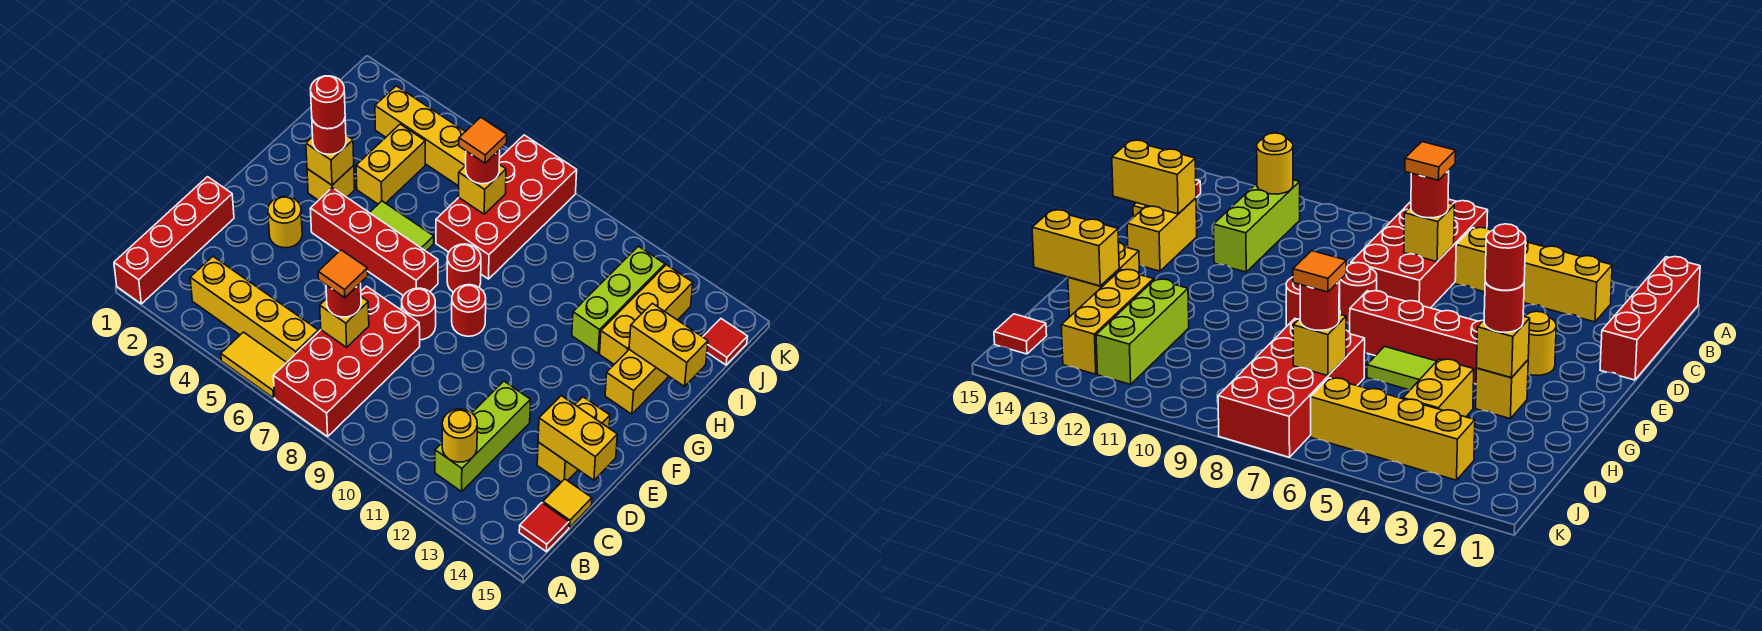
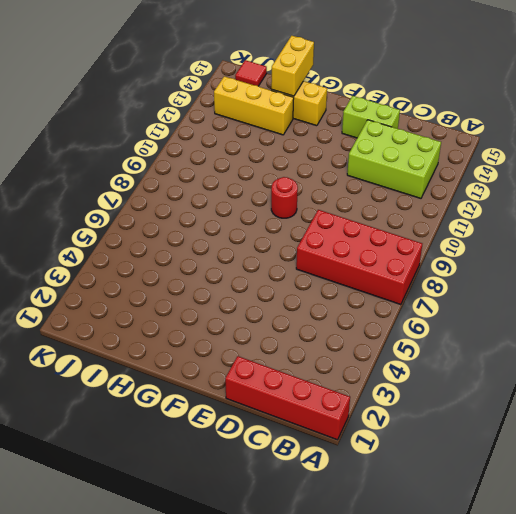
lime 2x3 brick [347,120,441,198] -> lime 1x3 brick [435,381,530,492]
lime 1x2 brick [342,96,400,138] -> yellow 1x2 brick [537,397,610,482]
none -> yellow 1x2 tile [221,332,287,398]
none -> yellow 1x4 brick [190,257,318,362]
none -> red 1x1 tile [519,503,569,552]
none -> yellow 1x1 tile [543,479,592,528]

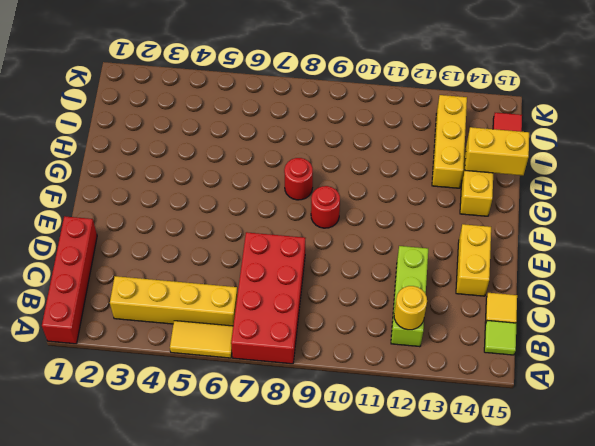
lime 1x1 tile [484,321,516,355] -> red 1x1 tile [519,503,569,552]
none -> yellow 1x1 round brick [268,197,302,248]
none -> red 1x1 round brick [402,288,436,340]
none -> red 1x4 brick [310,188,438,296]
none -> yellow 1x1 brick [307,166,355,200]

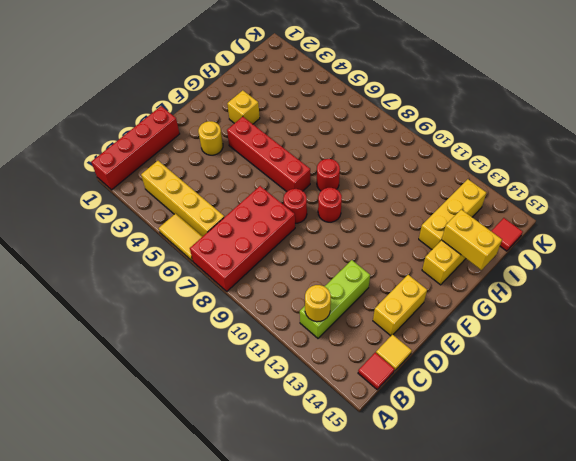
none -> lime 1x2 tile [369,201,434,251]
none -> yellow 1x2 brick [356,124,425,204]
none -> red 2x4 brick [436,135,577,279]
none -> lime 1x3 brick [572,246,665,353]

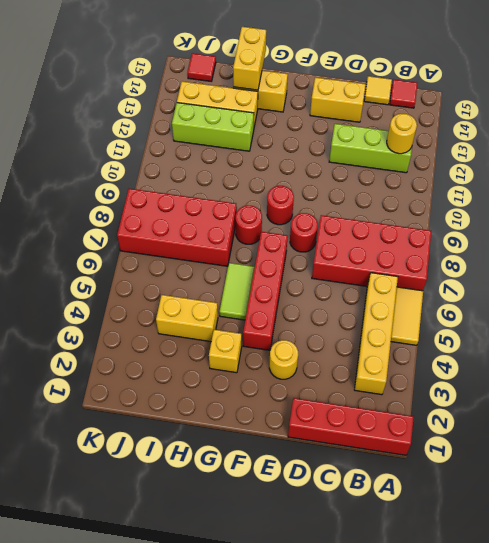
none -> yellow 1x4 brick [375,86,501,186]
none -> yellow 1x1 brick [320,297,369,347]
none -> yellow 1x2 brick [538,396,617,480]
none -> yellow 1x1 brick [306,135,354,185]

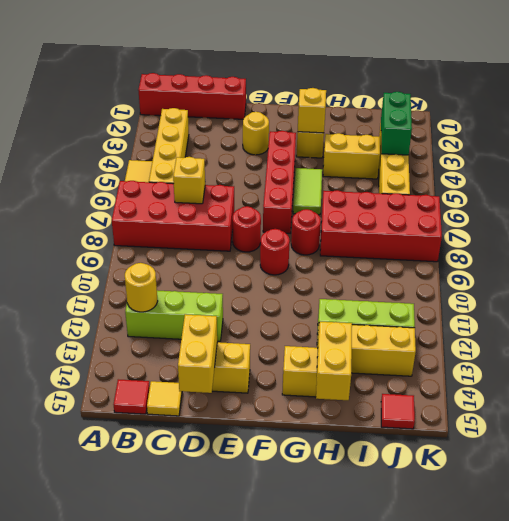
green 1x2 brick [381,92,412,155] -> none
none -> yellow 1x1 brick [459,165,506,214]
none -> red 1x1 round brick [326,283,361,317]
none -> red 1x1 round brick [312,119,346,154]
none -> red 1x1 round brick [466,150,500,184]

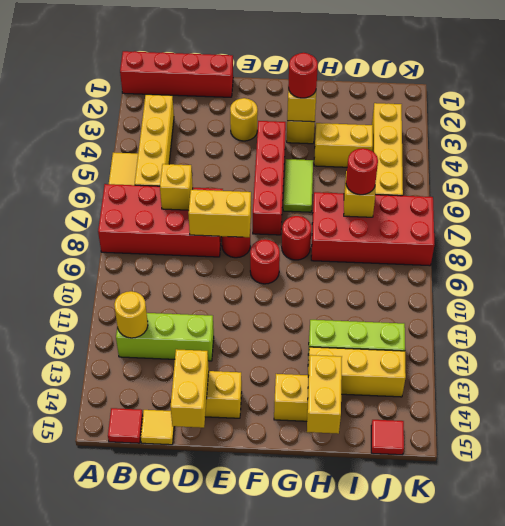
yellow 1x2 brick [188,190,251,237] -> none
none -> red 1x1 round brick [326,283,361,317]
none -> orange 1x1 tile [318,250,368,298]
none -> red 1x1 round brick [310,76,345,129]
none -> orange 1x1 tile [459,117,507,163]

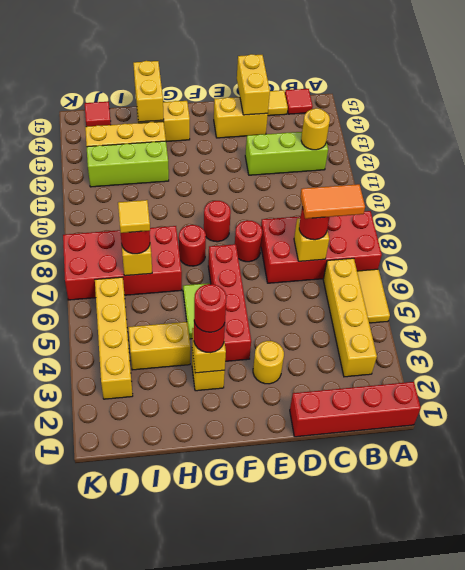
orange 1x2 tile [300,184,365,219] -> orange 1x1 tile [318,250,368,298]
yellow 1x1 tile [118,200,150,233] -> orange 1x1 tile [459,117,507,163]

